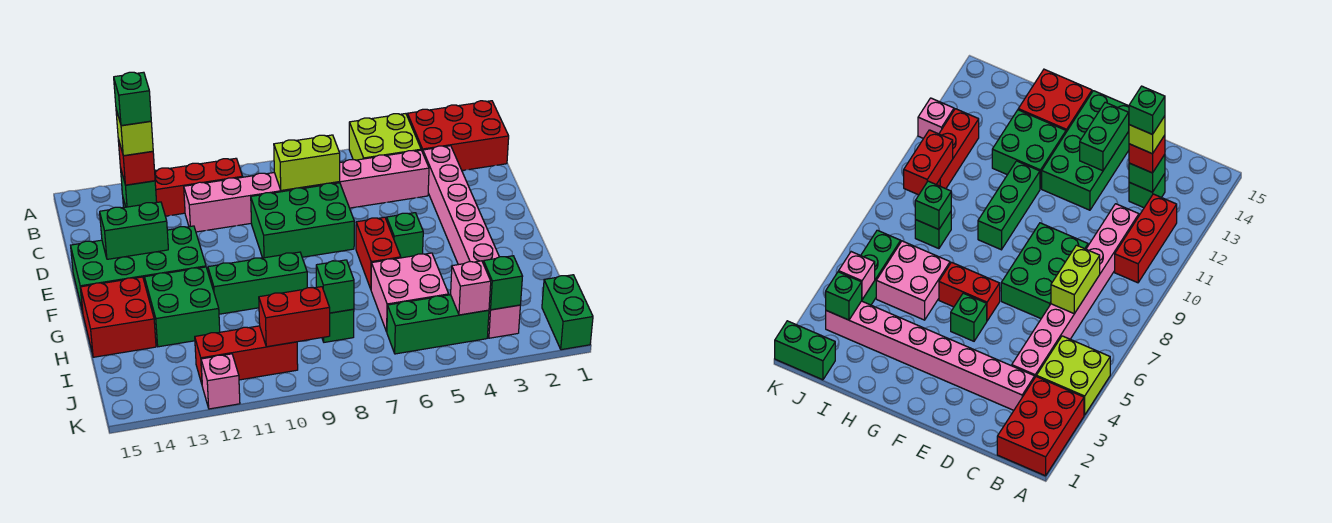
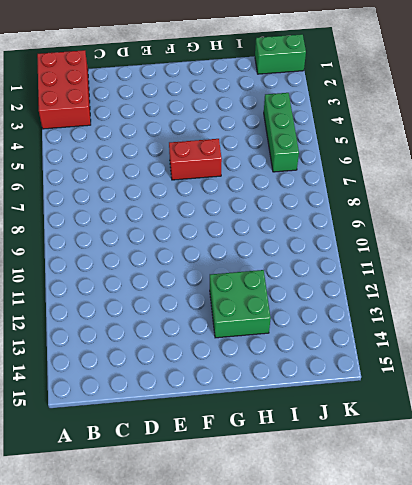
none -> lime 2x2 brick [349,114,421,160]
none -> red 1x3 brick [155,158,243,216]
none -> pink 1x8 brick [423,146,520,338]

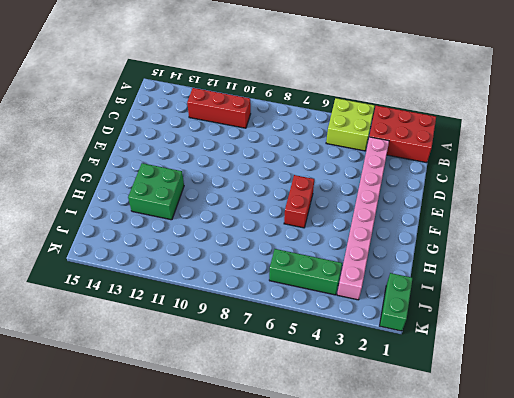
none -> pink 1x8 brick [184,150,429,232]
none -> green 1x1 brick [1129,174,1165,208]
none -> green 2x3 brick [251,183,354,258]

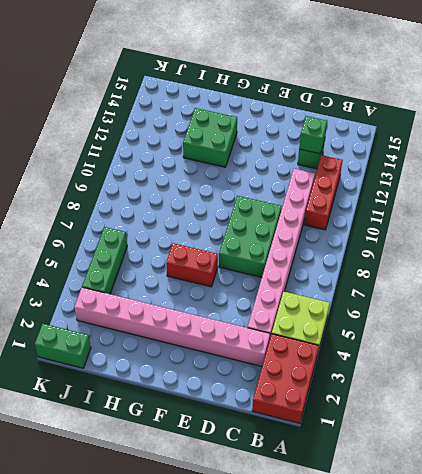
none -> green 2x4 brick [71,226,206,312]
none -> green 1x1 brick [387,213,423,258]
none -> green 1x3 brick [208,252,307,314]

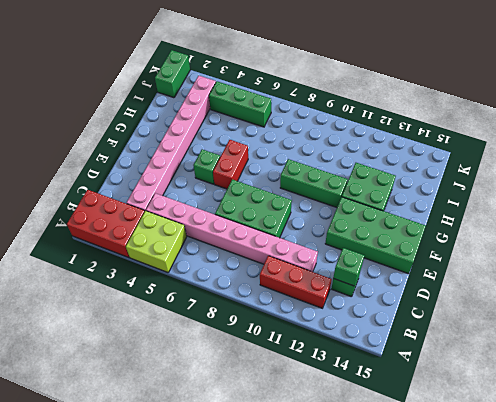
none -> red 2x2 brick [81,277,156,357]
none -> pink 2x2 brick [371,253,449,332]
none -> green 1x1 brick [322,309,354,342]

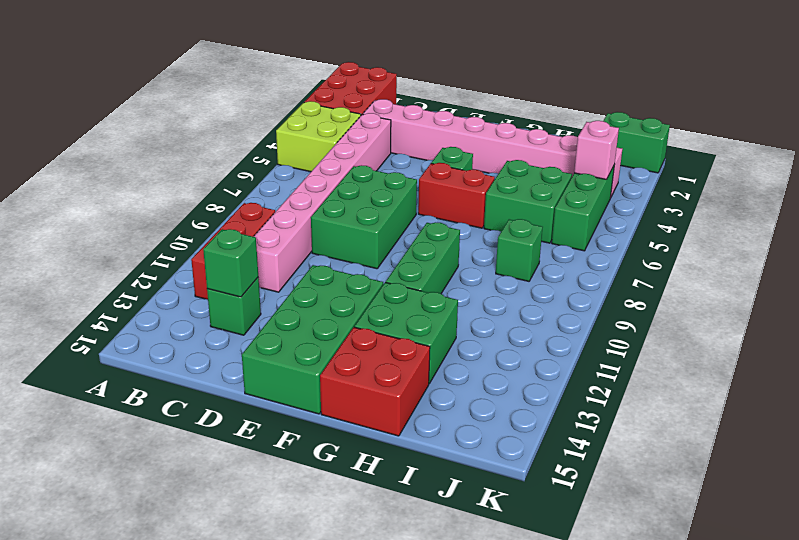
green 2x2 brick [484,160,572,243] -> pink 2x2 brick [371,253,449,332]
none -> red 1x3 brick [195,326,298,384]
none -> pink 1x1 brick [201,354,240,409]
none -> lime 1x2 brick [274,135,340,191]

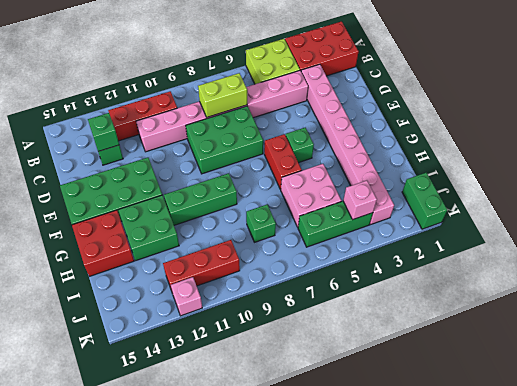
none -> green 1x2 brick [100,202,168,259]
none -> green 1x1 brick [316,260,354,313]
none -> green 1x1 brick [483,256,523,310]

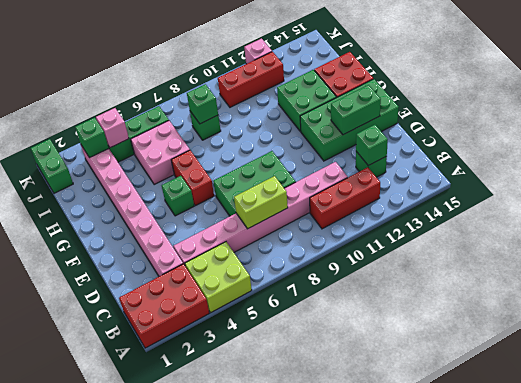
none -> green 1x3 brick [208,252,307,314]
none -> red 1x2 brick [259,287,330,347]
none -> red 1x1 brick [118,139,155,185]

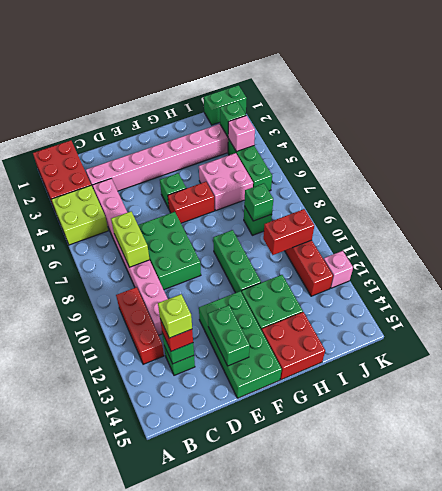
red 1x2 brick [263,209,314,255] -> red 1x2 brick turned to [259,287,330,347]
none -> green 1x1 brick [114,72,151,126]

